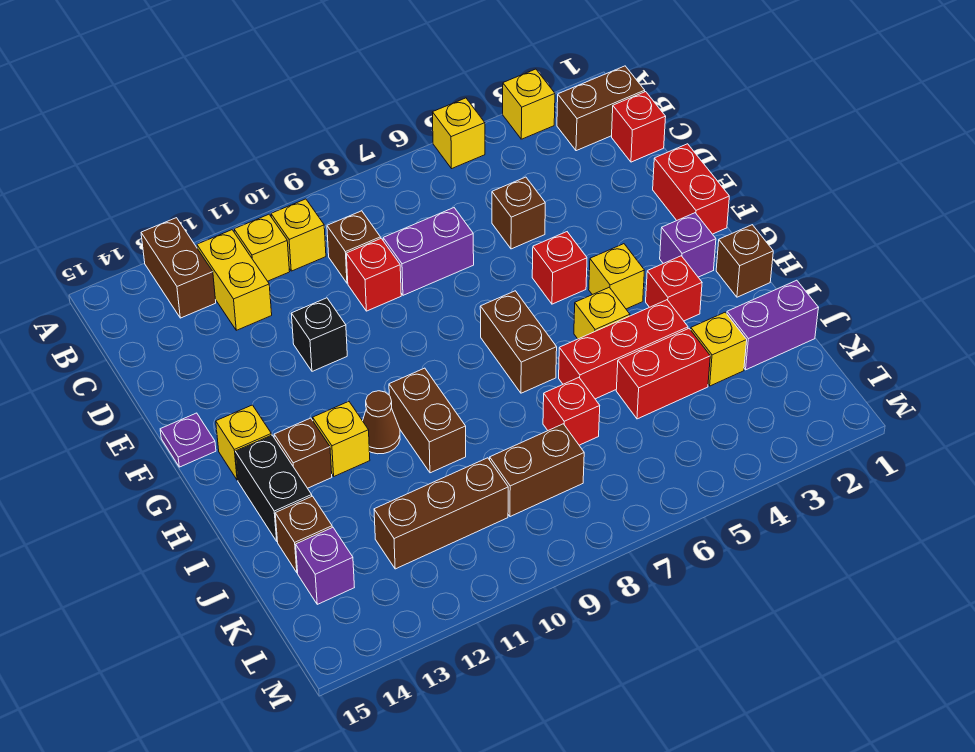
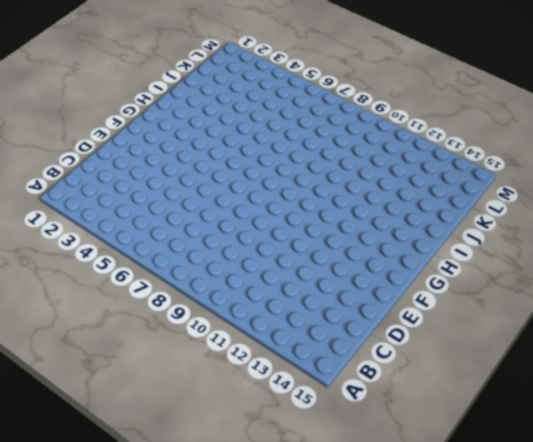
none -> yellow 1x1 brick [503,69,555,139]
none -> yellow 1x1 brick [432,98,485,169]
none -> brown 1x2 brick [141,218,216,318]
none -> brown 1x2 brick [557,66,645,151]

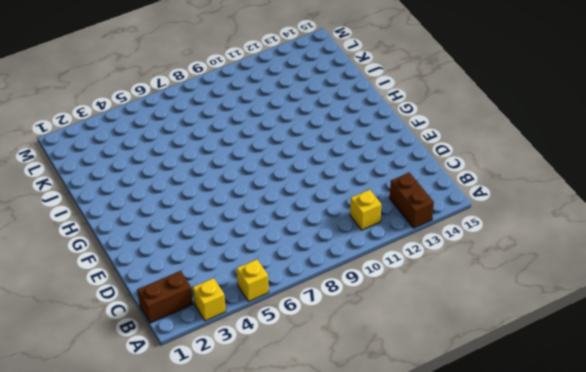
none -> yellow 1x1 brick [271,199,326,271]
none -> yellow 1x2 brick [197,230,272,330]
none -> red 1x1 brick [612,92,666,162]
none -> brown 1x1 brick [327,211,381,283]

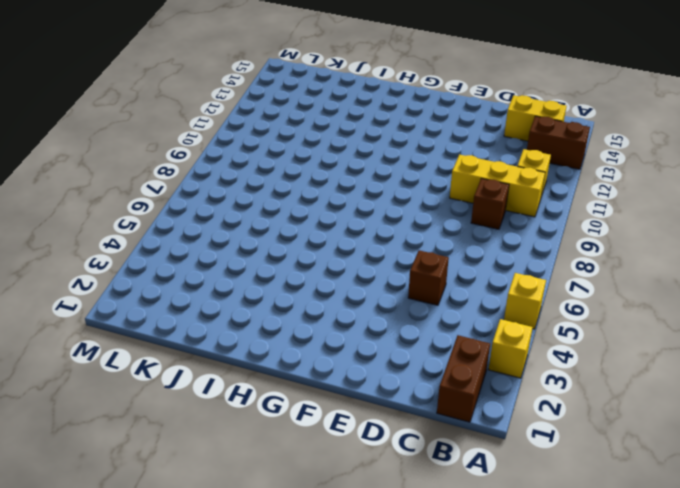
yellow 1x3 brick [450,154,545,217] -> yellow 1x1 brick [271,199,326,271]
yellow 1x2 brick [504,95,567,141] -> yellow 1x2 brick moved to [197,230,272,330]
none -> red 1x1 brick [612,92,666,162]
none -> purple 1x2 brick [383,208,474,295]
none -> red 1x1 brick [346,238,401,311]
none -> red 1x2 brick [653,144,729,234]

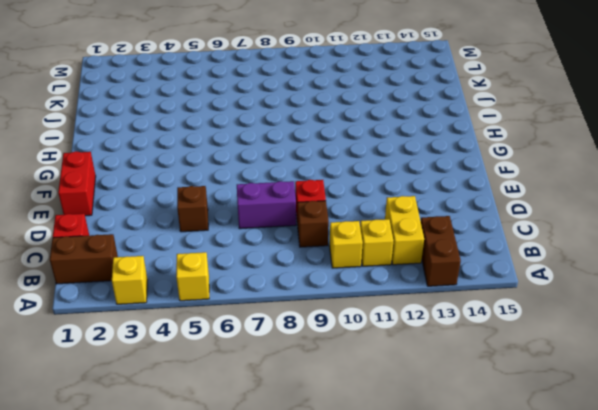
none -> black 1x1 brick [291,298,347,371]
none -> red 1x1 brick [532,232,587,304]
none -> purple 1x1 plate [160,413,216,467]
none -> purple 1x1 brick [660,213,716,277]

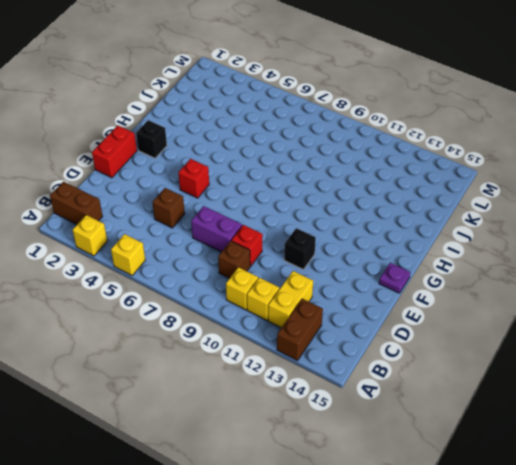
black 1x1 brick [136,120,167,158] -> purple 1x1 brick [660,213,716,277]
none -> red 1x1 brick [612,92,666,162]
none -> yellow 1x1 brick [589,244,645,309]
none -> brown 1x2 brick [480,291,557,393]
none -> yellow 1x1 brick [216,405,271,480]

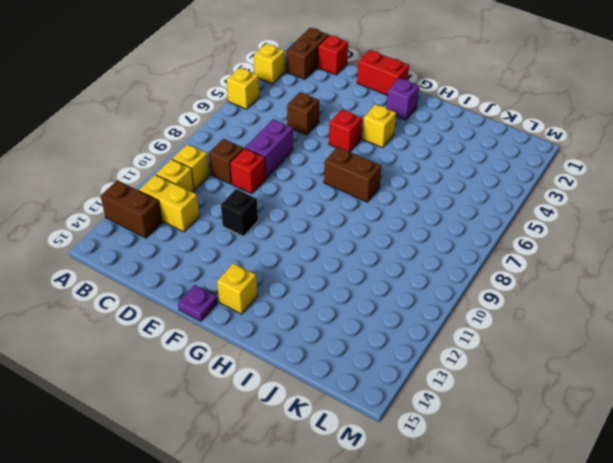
none -> brown 1x1 brick [716,225,773,297]
none -> red 1x1 brick [646,256,702,321]
none -> yellow 1x1 brick [574,287,630,339]
none -> brown 1x2 brick [389,368,466,473]

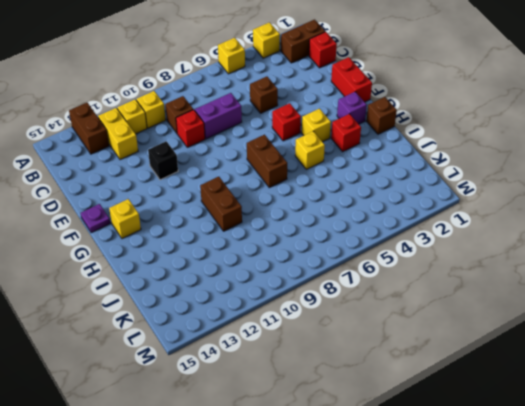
none -> brown 1x1 cone [363,391,400,454]
none -> yellow 1x1 brick [313,402,370,476]
none -> brown 1x1 brick [274,418,332,488]
none -> black 1x2 brick [235,435,312,541]

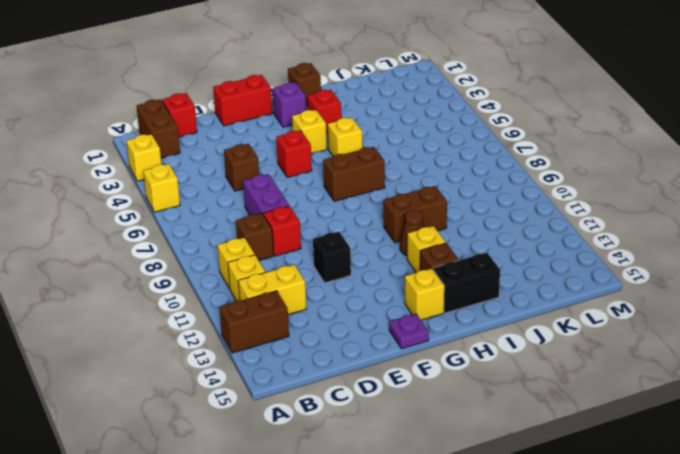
none -> red 1x3 brick [559,300,688,399]
none -> purple 1x2 brick [727,280,818,370]
none -> yellow 1x1 brick [691,312,747,386]
none -> red 1x2 brick [616,329,710,419]

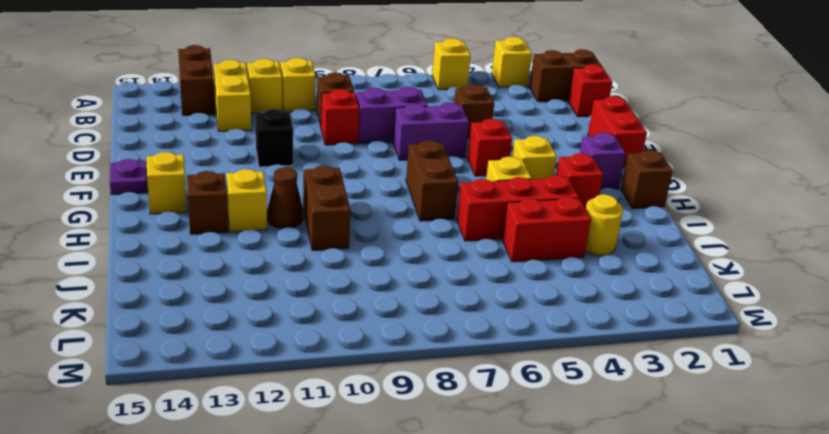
purple 1x2 brick [393,102,469,160] -> purple 1x2 brick moved to [727,280,818,370]
yellow 1x1 round brick [585,194,623,256] -> yellow 1x1 brick [691,312,747,386]
none -> black 1x2 brick [235,435,312,541]
none -> red 1x1 brick [543,378,600,445]
none -> brown 1x1 brick [275,496,332,573]
none -> brown 1x2 brick [490,424,584,517]

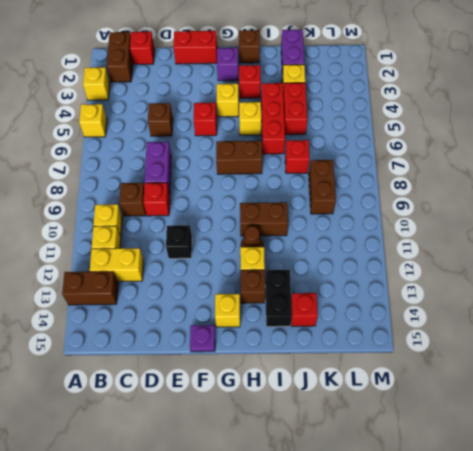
black 1x2 brick [265,270,292,327] -> black 1x2 brick turned to [235,435,312,541]
red 1x1 brick [291,293,318,326] -> brown 1x1 brick [275,496,332,573]
none -> brown 1x3 brick [374,458,508,569]
none -> purple 1x1 brick [296,527,355,604]

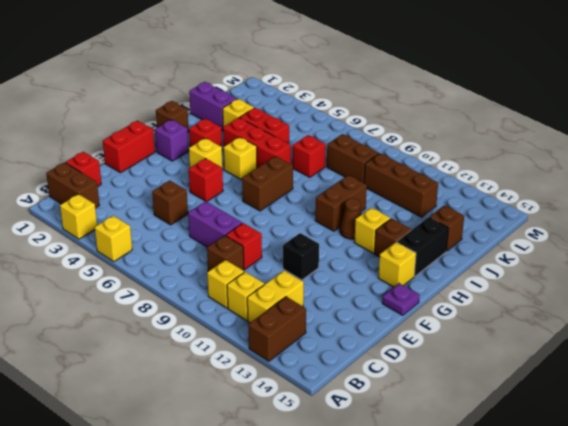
none -> purple 1x1 brick [296,527,355,604]

